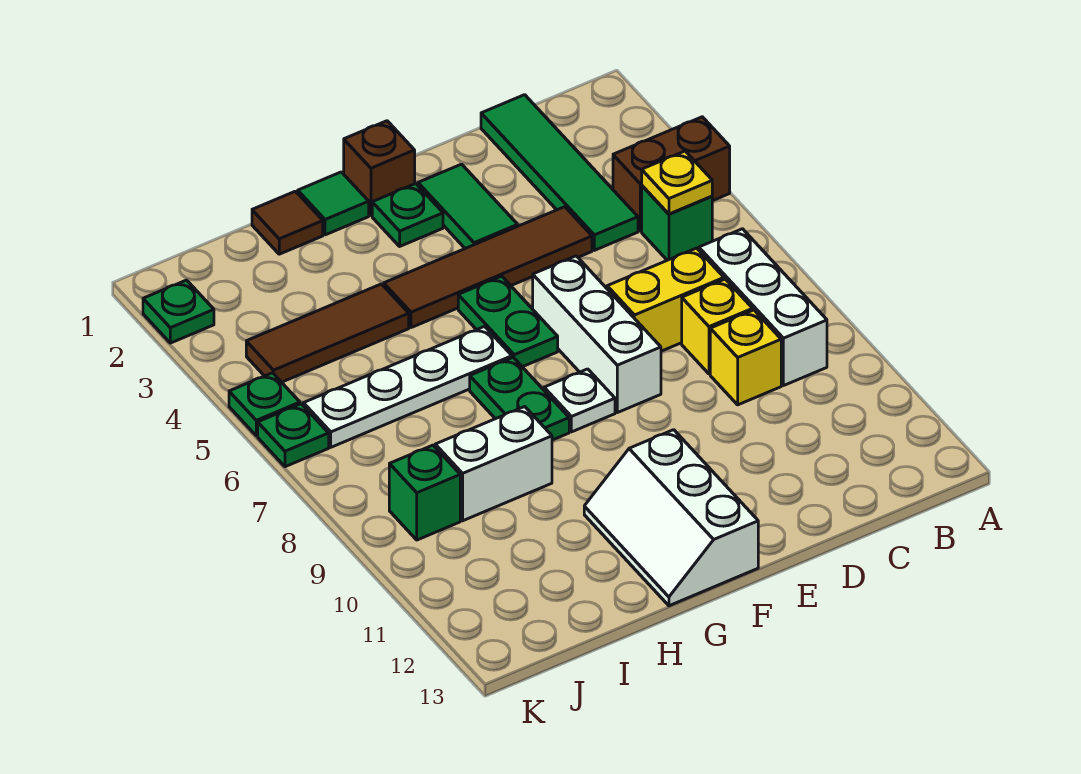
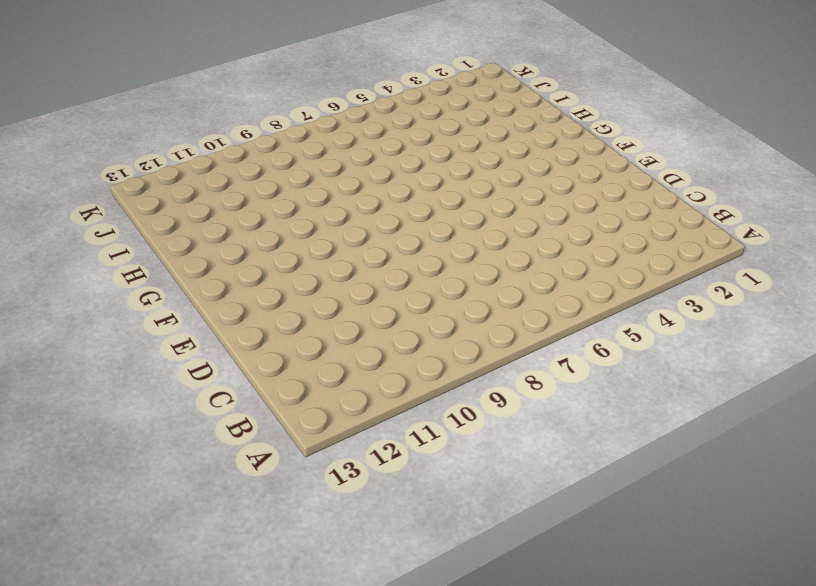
none -> brown 1x2 brick [613,117,730,231]
none -> green 1x1 brick [642,186,712,260]
none -> white 1x3 brick [699,229,827,386]

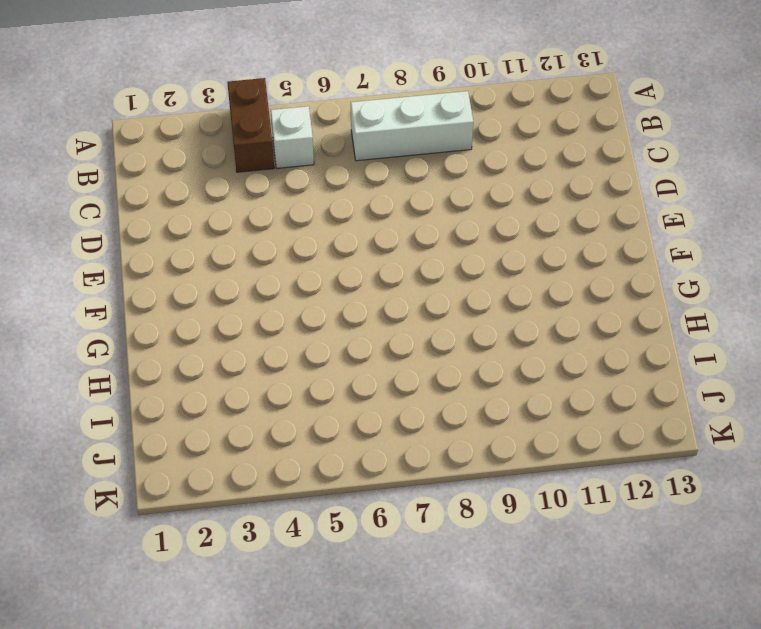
white 1x1 brick [271,106,314,168] -> green 1x1 brick [642,186,712,260]
none -> green 1x4 tile [481,95,638,250]
none -> yellow 1x2 brick [607,248,724,351]
none -> yellow 1x1 brick [682,279,753,374]

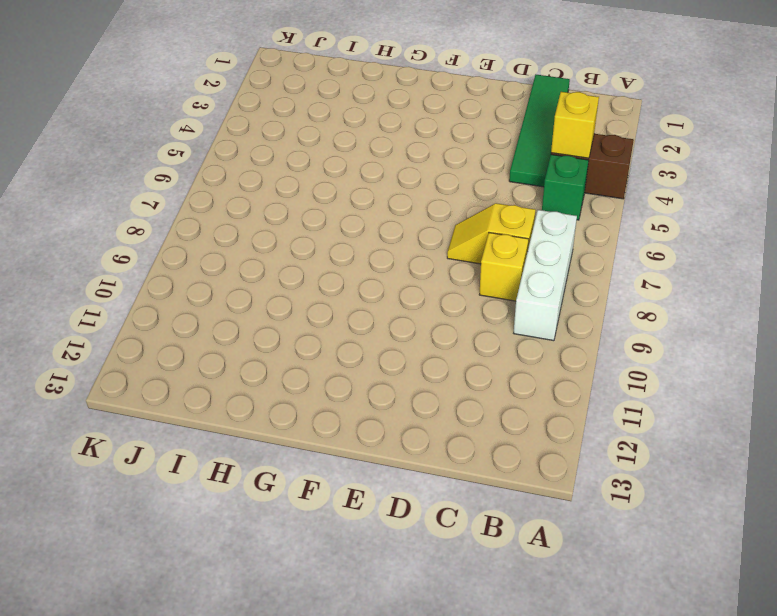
yellow 1x1 brick [551,92,599,158] -> yellow 1x1 brick moved to [710,310,781,405]
yellow 1x2 slope [447,203,536,264] -> yellow 1x2 brick [607,248,724,351]
none -> brown 1x4 tile [384,207,592,328]
none -> green 1x2 tile [418,164,518,248]
none -> white 1x3 brick [533,256,661,413]

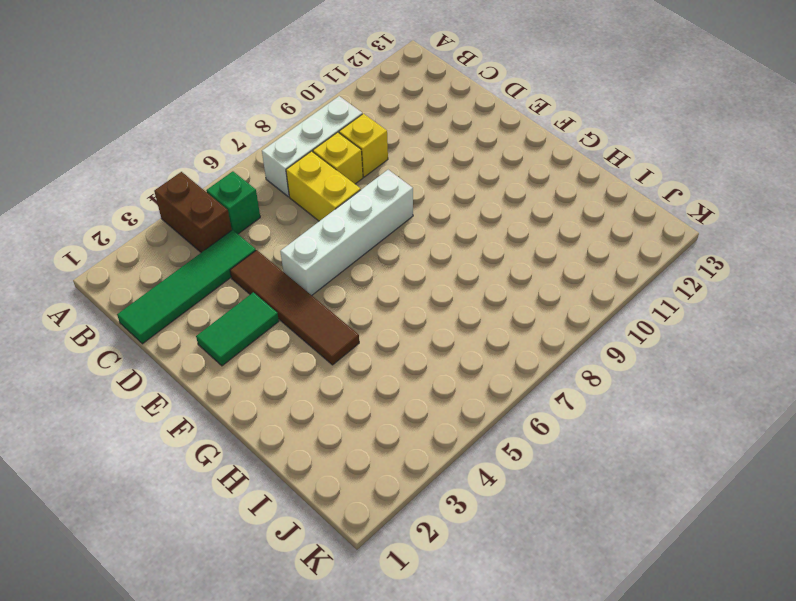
white 1x4 brick [280,170,413,295] -> white 1x3 brick [533,256,661,413]
none -> brown 1x1 brick [344,121,415,216]
none -> green 1x1 plate [372,184,443,246]
none -> green 1x2 plate [458,276,558,367]

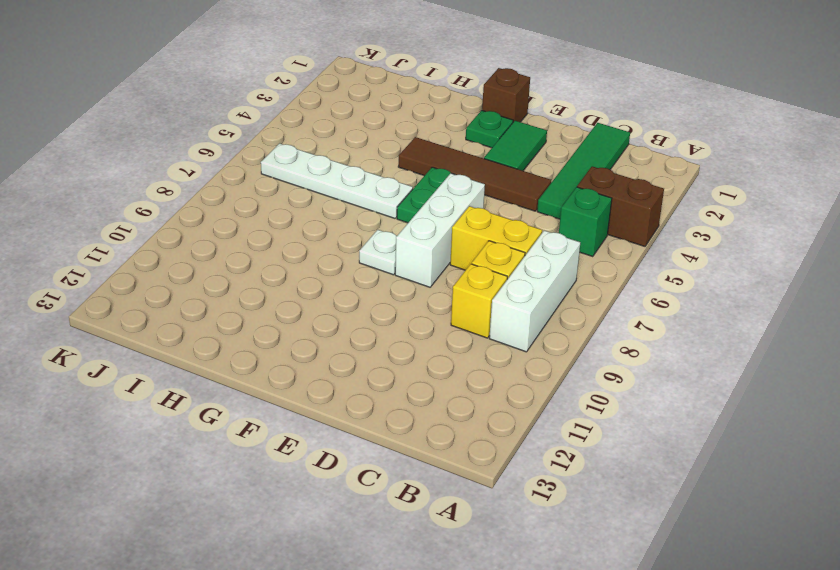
none -> white 2x3 slope [584,430,758,606]
none -> green 1x1 tile [298,172,369,235]
none -> green 1x2 plate [470,357,569,440]

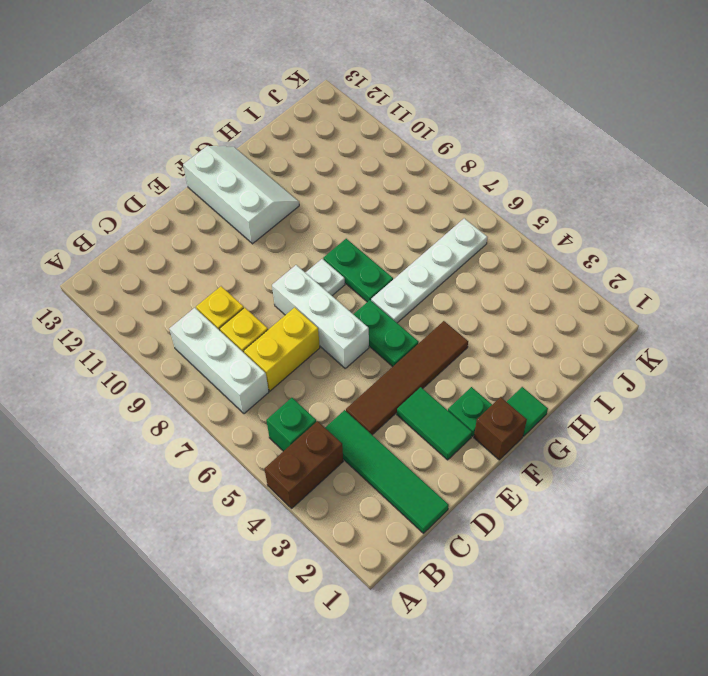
none -> brown 1x1 tile [252,191,323,254]
none -> brown 1x3 tile [246,284,409,382]
none -> white 1x2 brick [435,407,552,521]

